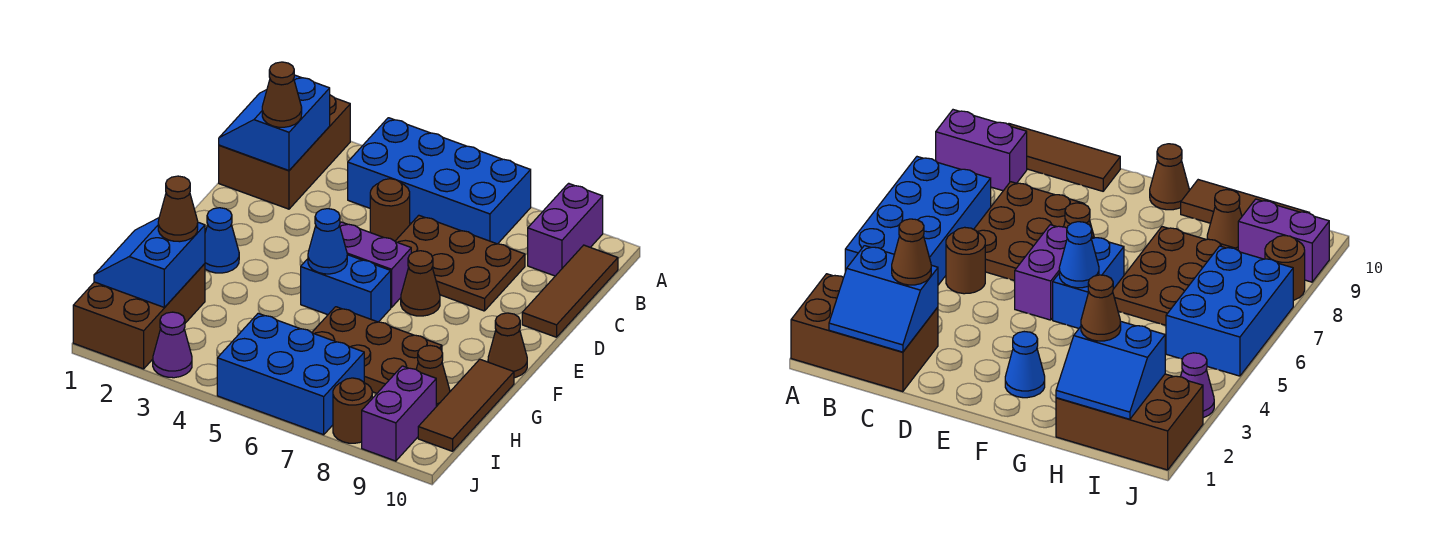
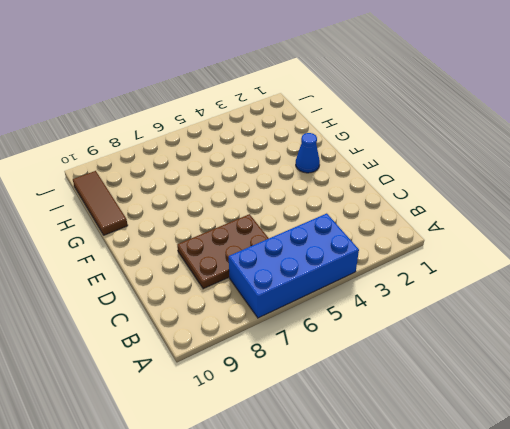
none -> brown 2x3 brick [219,95,350,209]
none -> purple 1x2 brick [528,183,603,276]
none -> brown 1x3 tile [522,245,618,337]

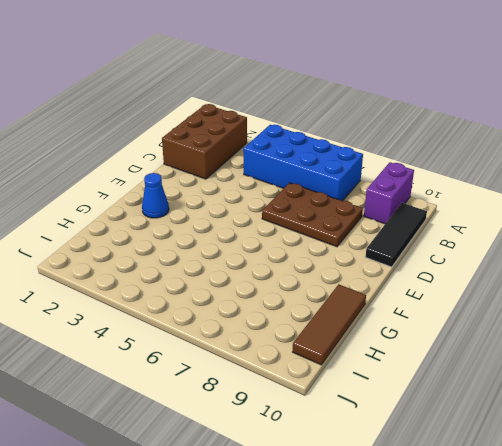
black 1x3 tile [365,203,427,267] -> brown 1x3 tile [522,245,618,337]
none -> brown 1x1 round brick [370,179,410,241]
none -> purple 1x2 brick [339,222,411,307]
none -> brown 1x1 cone [401,251,440,316]

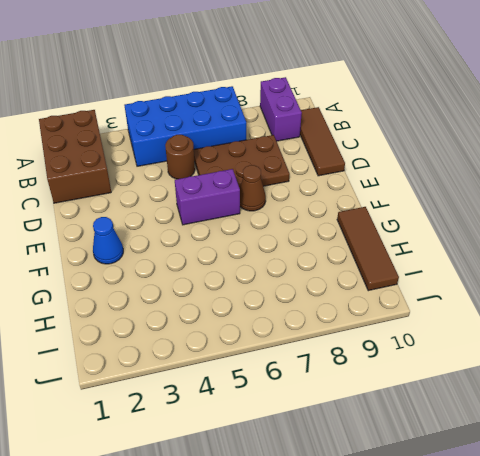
none -> blue 1x2 brick [301,255,391,322]
none -> brown 1x1 cone [488,313,527,378]
none -> brown 2x3 plate [312,307,442,393]

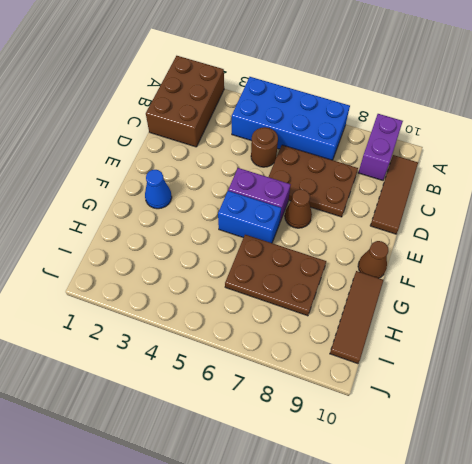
none -> brown 2x3 brick [73,264,205,369]
none -> brown 1x1 cone [416,346,450,407]
none -> blue 2x3 brick [217,313,364,435]

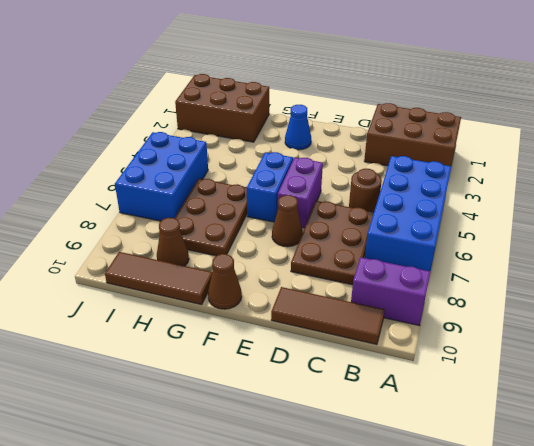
none -> purple 1x2 brick [362,366,436,461]
none -> purple 1x1 cone [153,312,192,378]
none -> brown 1x1 round brick [333,378,372,443]

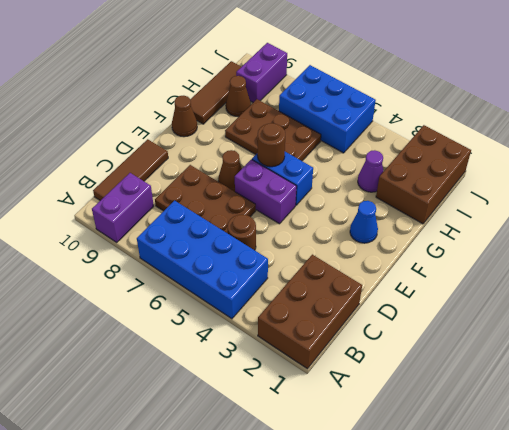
brown 1x1 round brick [257,123,285,167] -> brown 1x1 round brick moved to [333,378,372,443]
purple 1x1 cone [358,150,384,192] -> purple 1x1 cone moved to [153,312,192,378]
none -> blue 2x2 slope [219,75,330,170]
none -> blue 1x1 cone [308,209,347,274]
none -> blue 2x2 slope [94,218,205,308]

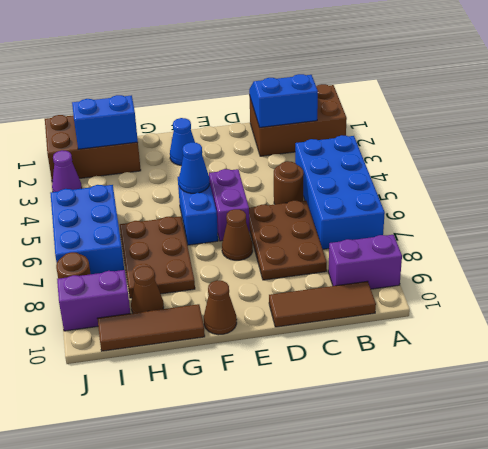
none -> brown 1x1 cone [262,62,302,127]
none -> brown 1x1 cone [158,176,198,242]

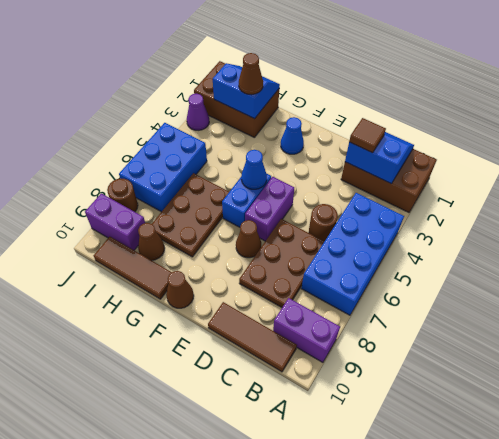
brown 1x1 tile [349,118,386,153] -> brown 1x1 cone [262,62,302,127]

